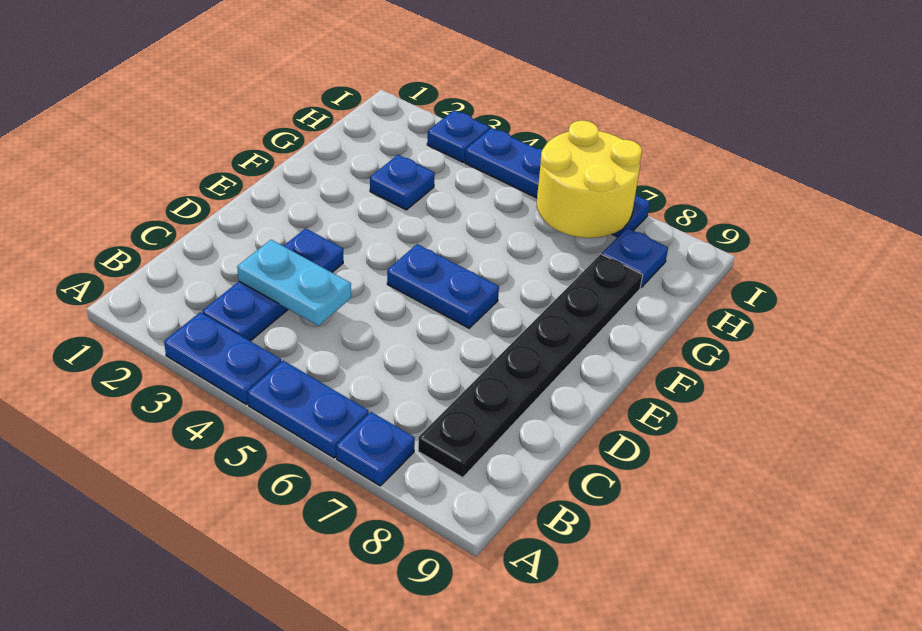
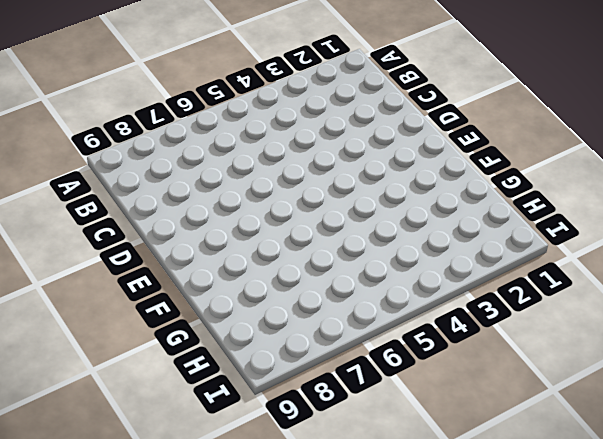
none -> blue 1x2 plate [164,312,281,405]
none -> blue 1x2 plate [248,361,369,458]
none -> blue 1x1 plate [336,412,415,486]

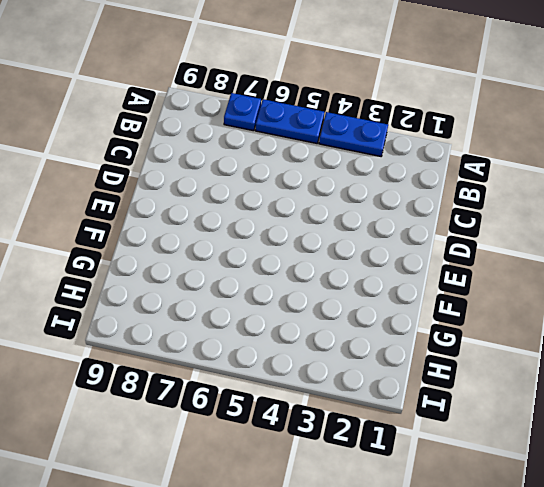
none -> blue 1x3 plate [202,228,343,341]
none -> black 1x6 plate [418,254,643,478]
none -> blue 1x2 plate [387,244,499,328]

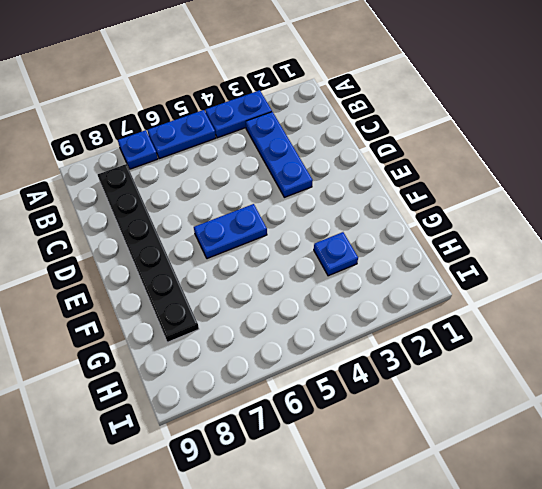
none -> blue 1x1 plate [602,228,668,287]
none -> blue 1x1 plate [427,110,490,162]
none -> blue 1x4 plate [465,128,650,237]

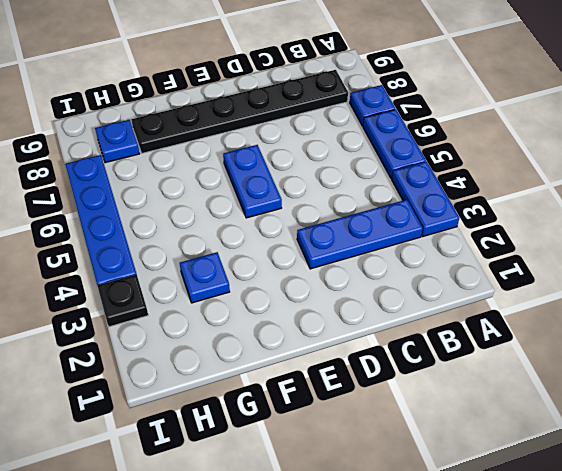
black 1x1 plate [97,275,148,327] -> blue 1x1 plate [427,110,490,162]
none -> cyan 1x2 plate [237,240,351,326]
none -> yellow 2x2 round brick [537,120,642,238]

